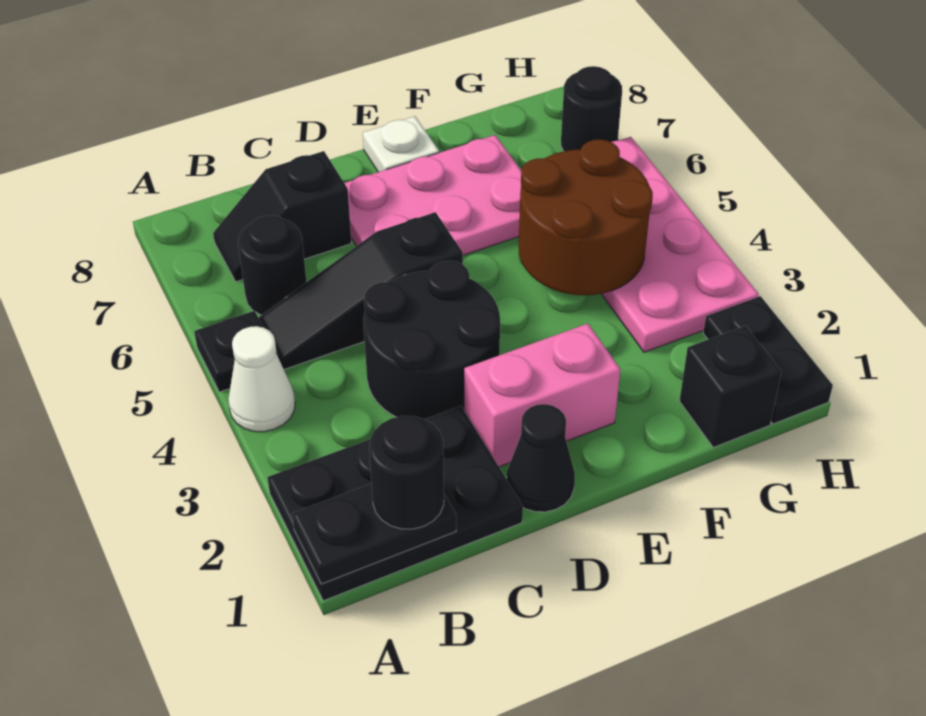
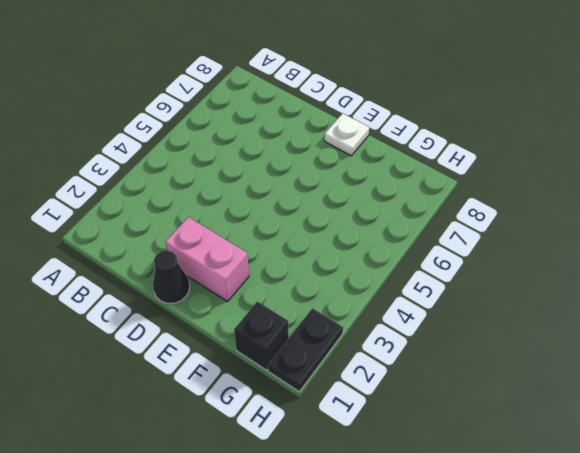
none -> black 2x3 plate [267,406,523,601]
none -> white 1x1 cone [228,326,295,432]
none -> black 1x1 plate [194,311,278,392]

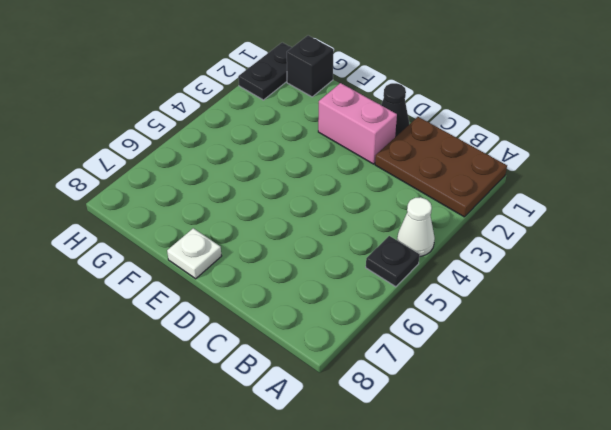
brown 2x3 plate [375,117,507,217] -> black 2x3 plate [267,406,523,601]
none -> black 1x3 slope [259,212,463,369]
none -> black 1x1 round brick [238,215,306,315]
none -> black 1x2 slope [213,151,351,282]

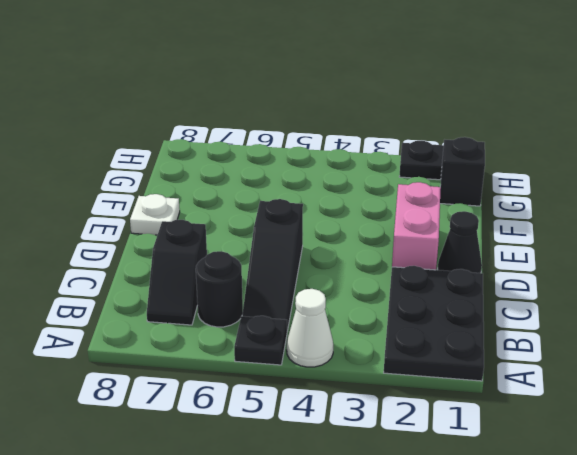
none -> black 2x2 round brick [363,261,500,419]
none -> pink 2x3 plate [344,135,521,256]
none -> pink 2x4 plate [602,137,759,352]

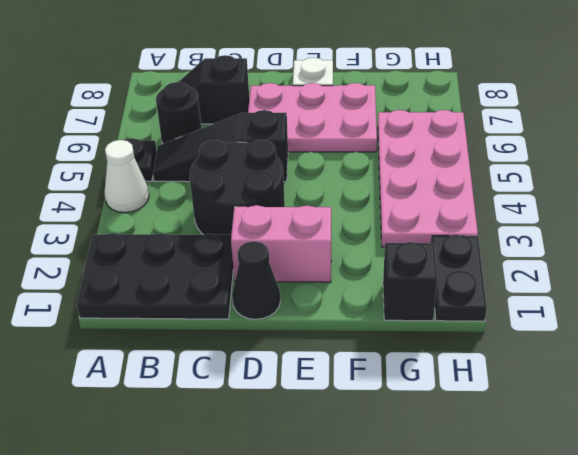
none -> black 1x1 round brick [561,66,622,151]
none -> black 1x2 plate [292,483,456,584]
none -> brown 2x2 round brick [519,139,653,295]

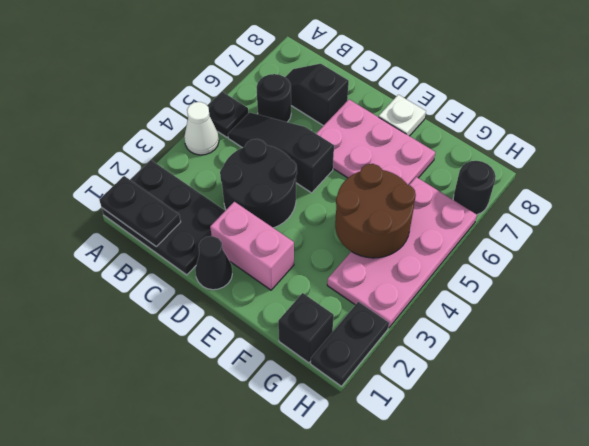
none -> black 1x1 round brick [369,416,444,529]

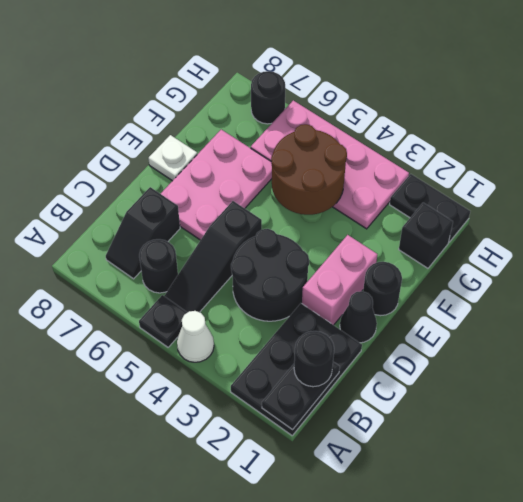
black 1x1 round brick [363,262,402,316] -> none

